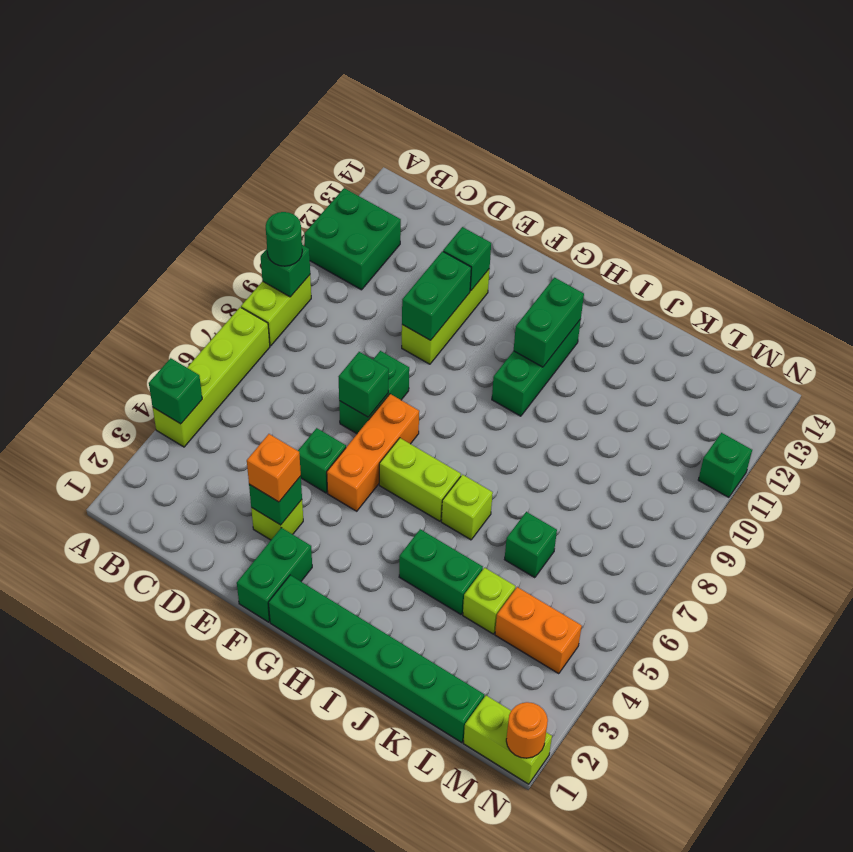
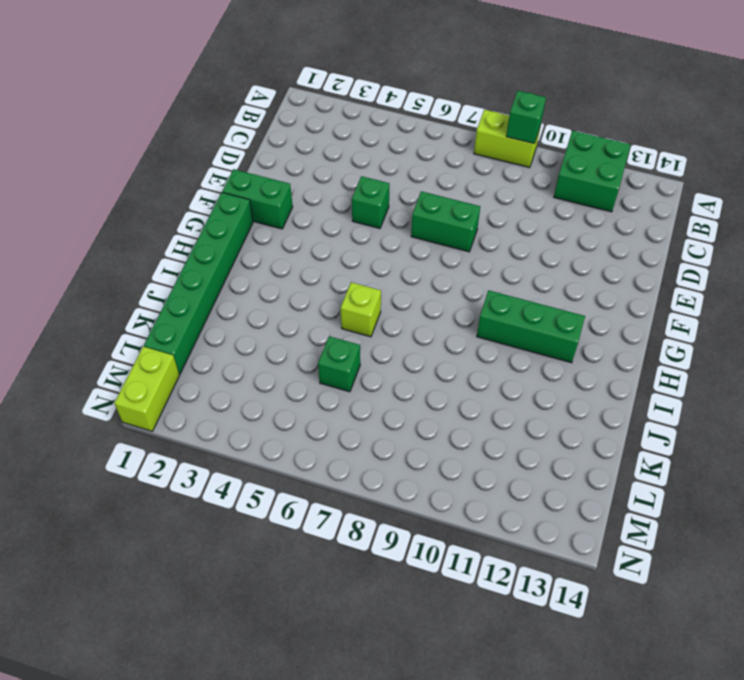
none -> lime 1x4 brick [153,307,270,447]
none -> lime 1x1 brick [251,500,303,540]
none -> lime 1x3 brick [402,269,490,364]

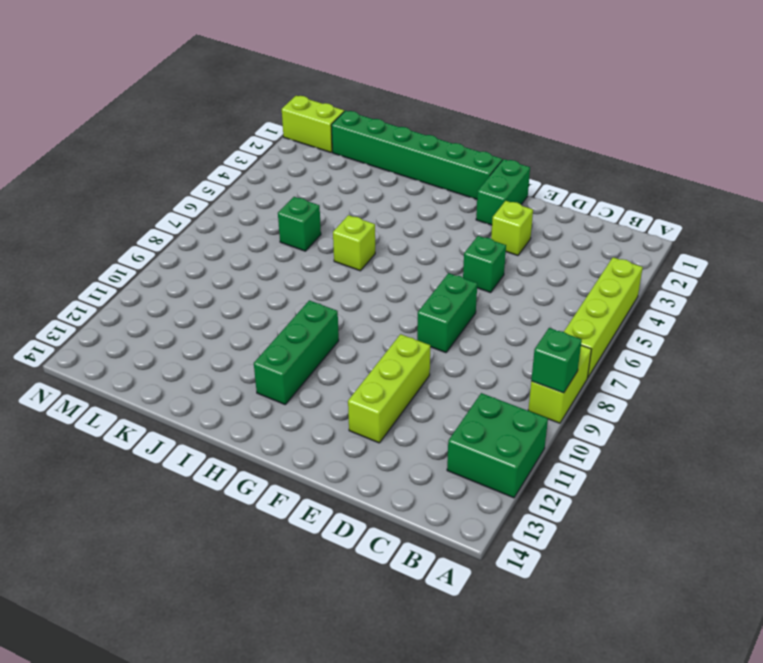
none -> orange 1x3 brick [327,394,419,511]
none -> lime 1x2 brick [379,438,461,521]
none -> green 1x2 brick [399,529,483,614]

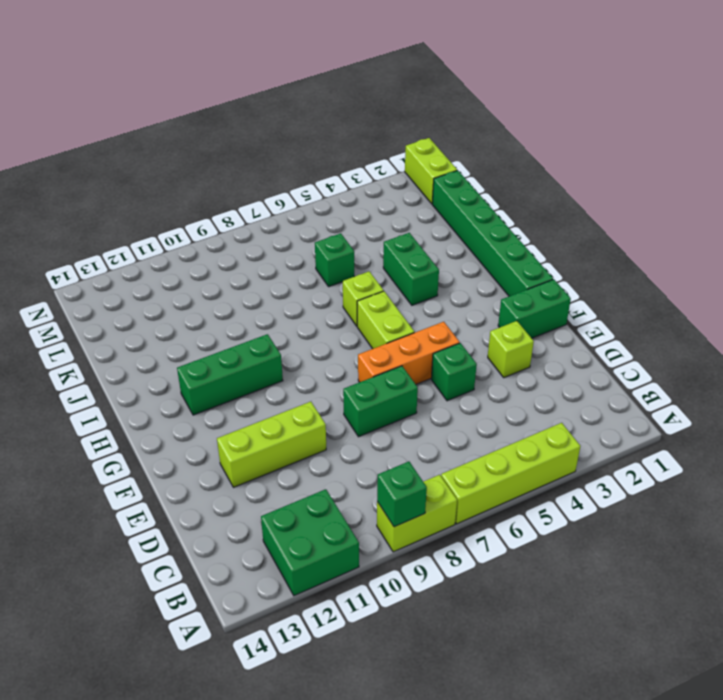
none -> lime 1x1 brick [463,568,515,634]
none -> orange 1x2 brick [495,587,582,674]
none -> green 1x1 brick [698,433,752,497]

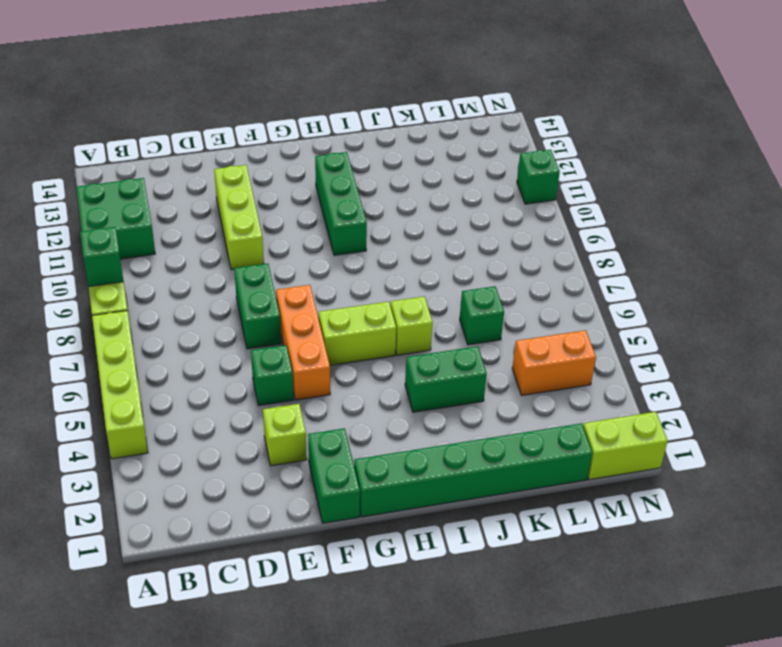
none -> lime 1x1 brick [463,568,515,634]
none -> green 1x1 brick [149,358,202,424]
none -> green 1x1 brick [249,476,302,525]

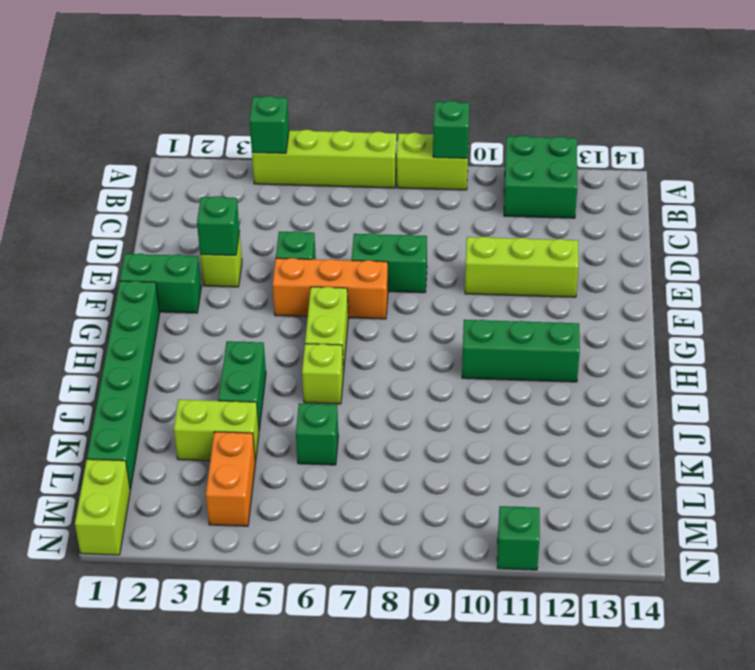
lime 1x2 brick [174,400,259,462] -> lime 1x1 brick [463,568,515,634]
none -> green 1x1 brick [339,352,389,417]
none -> green 1x2 brick [402,251,471,340]
none -> green 1x1 brick [443,227,491,291]

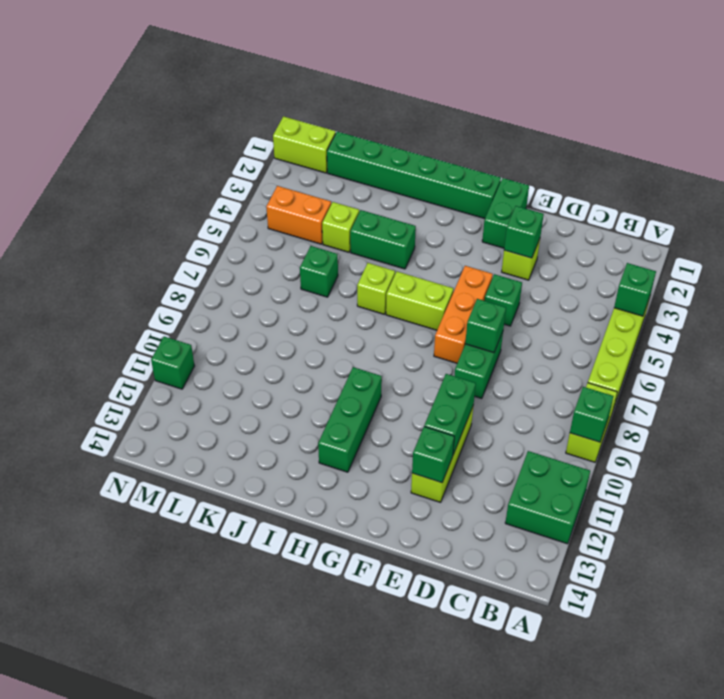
none -> green 1x2 brick [514,278,584,367]
none -> orange 1x1 round brick [506,702,548,758]
none -> green 1x1 round brick [266,212,302,266]

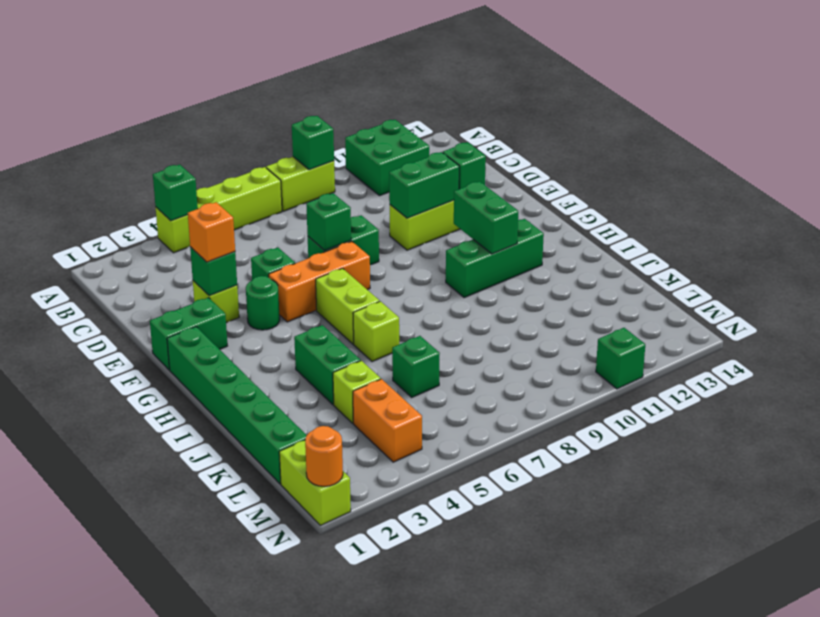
green 1x1 round brick [246,276,280,330] -> green 1x1 round brick moved to [266,212,302,266]
green 1x2 brick [454,181,518,254] -> green 1x2 brick turned to [514,278,584,367]

